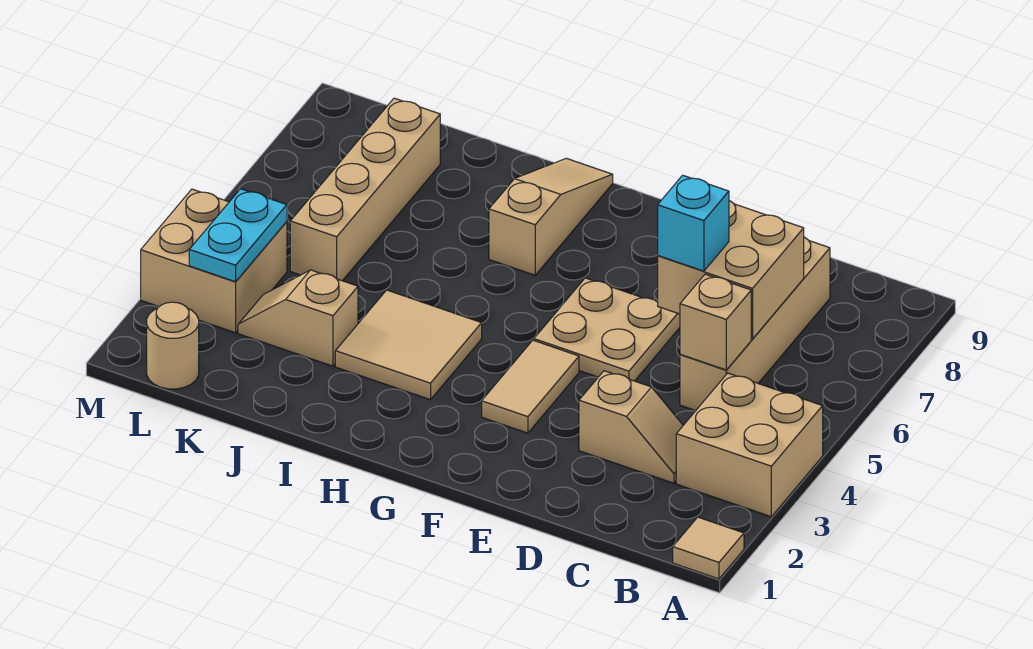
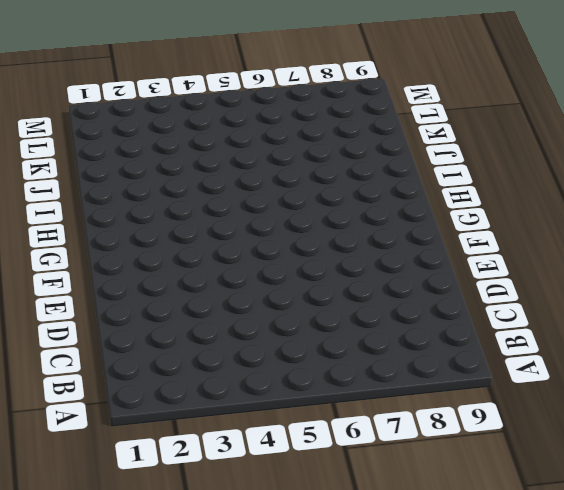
none -> tan 1x1 tile [673,517,744,579]
none -> tan 2x2 brick [676,373,823,517]
none -> tan 1x2 slope [579,371,683,483]

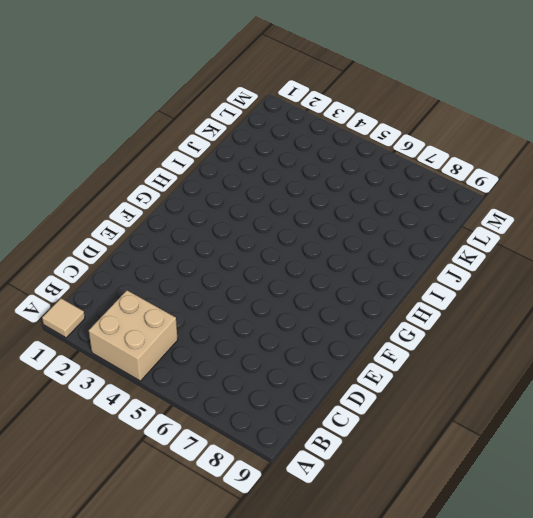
none -> tan 1x2 slope [579,371,683,483]
none -> tan 1x4 brick [680,237,830,411]
none -> tan 2x2 plate [534,278,680,381]

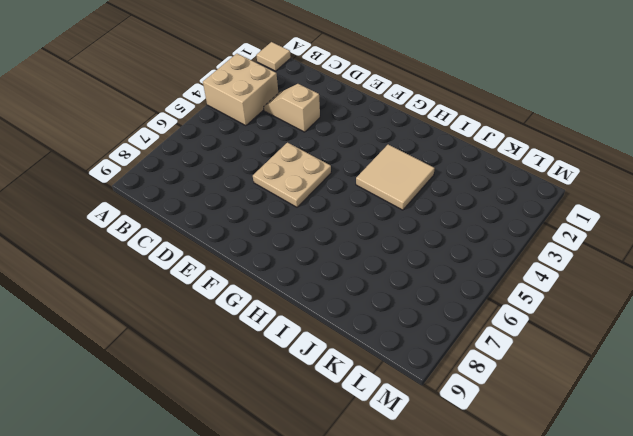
none -> tan 1x4 brick [680,237,830,411]
none -> tan 1x2 tile [482,340,579,433]
none -> tan 1x3 slope [489,158,613,275]

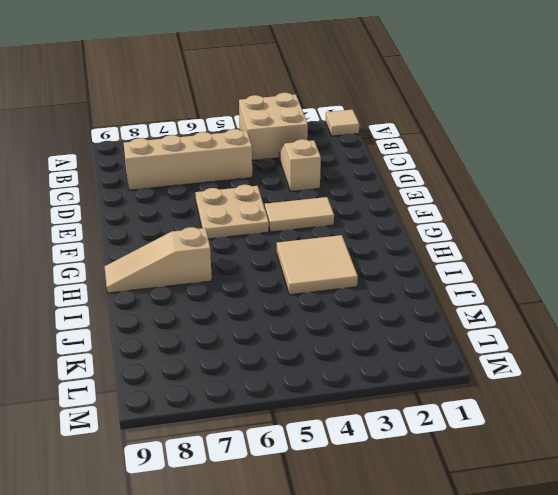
none -> tan 1x2 slope [238,270,358,366]
none -> tan 1x4 brick [290,98,440,281]
none -> tan 1x1 round brick [147,302,199,389]

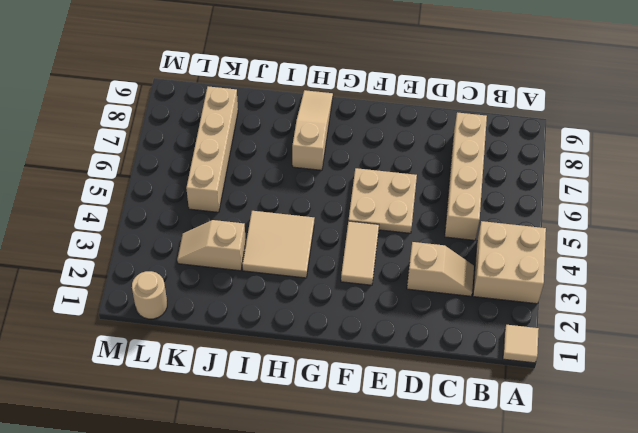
none -> tan 2x2 brick [141,189,287,333]
none -> tan 1x1 brick [680,274,751,370]
none -> tan 2x2 brick [658,201,804,339]

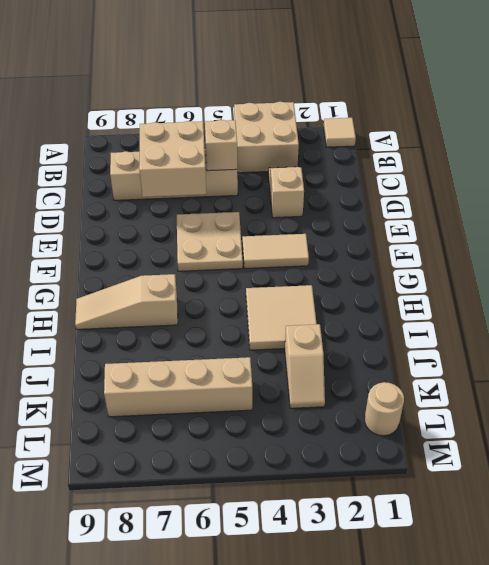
none -> tan 2x2 brick [141,189,287,333]
none -> cyan 1x2 plate [189,189,287,282]
none -> cyan 1x1 brick [658,175,729,271]

